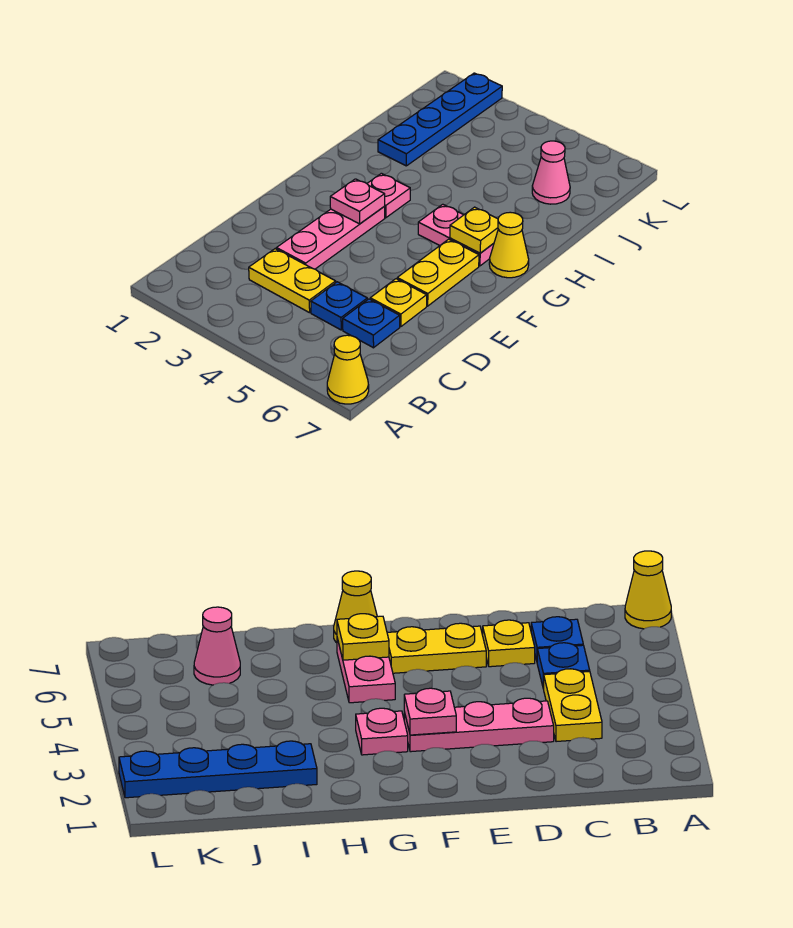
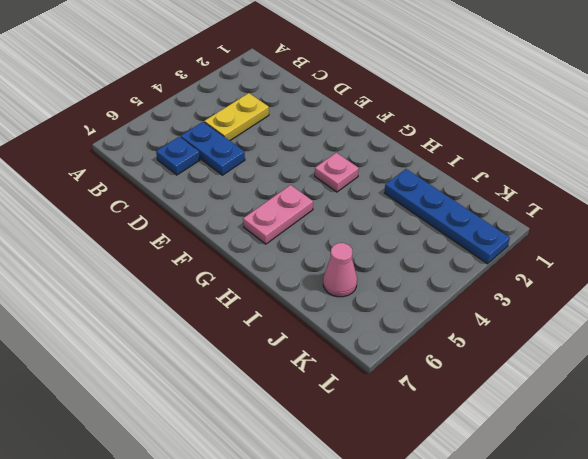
blue 1x2 plate [181,122,245,175] -> blue 1x1 plate [311,282,367,330]
none -> yellow 1x1 cone [327,335,369,404]
none -> pink 1x3 plate [276,207,385,269]
none -> yellow 1x1 plate [370,279,427,327]

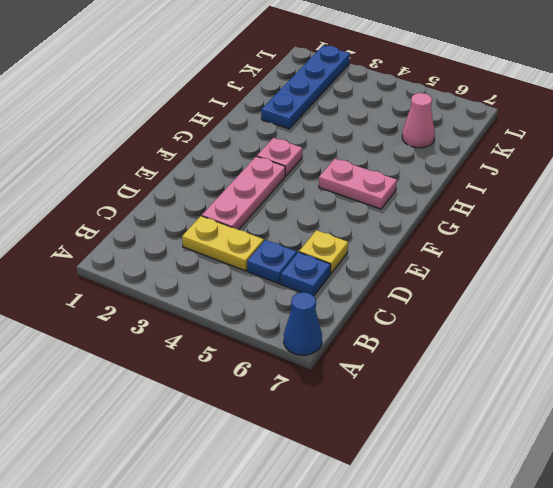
blue 1x1 cone [284,292,322,355] -> yellow 1x1 cone [327,335,369,404]
none -> yellow 1x2 plate [397,239,479,306]
none -> yellow 1x1 cone [489,212,529,278]
none -> pink 1x1 plate [330,179,385,224]

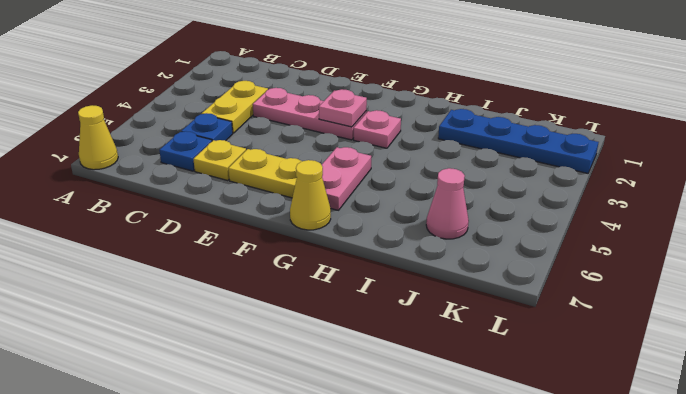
none -> yellow 1x1 plate [450,207,498,253]

